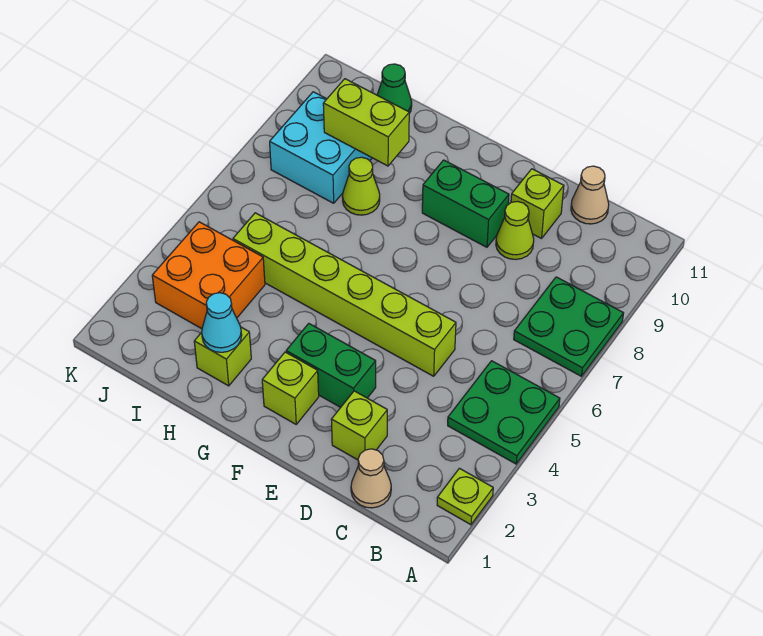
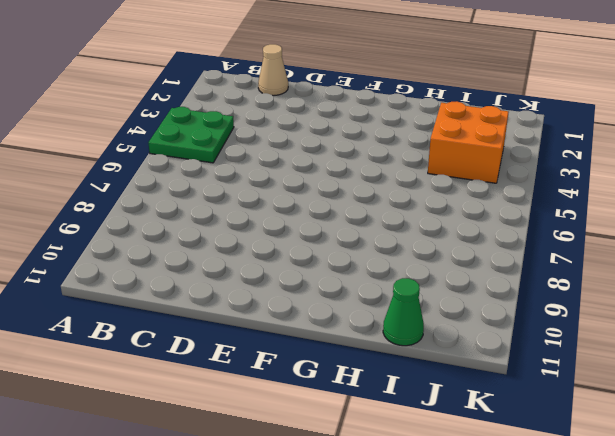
none -> lime 1x1 plate [437,468,493,525]
none -> green 2x2 plate [514,277,624,376]
none -> tan 1x1 cone [571,166,609,224]

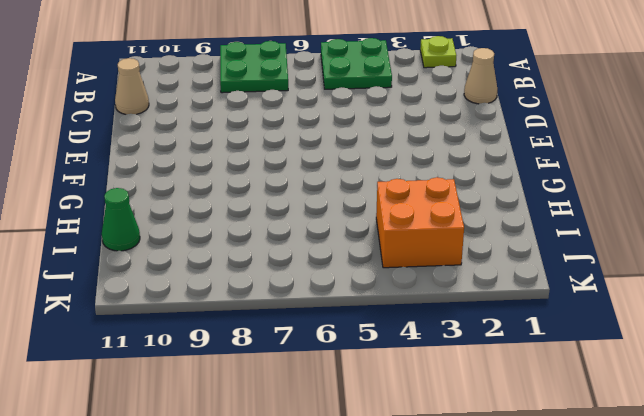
none -> lime 1x1 brick [331,391,387,460]
none -> lime 1x6 brick [233,213,456,376]
none -> lime 1x1 cone [496,201,534,259]

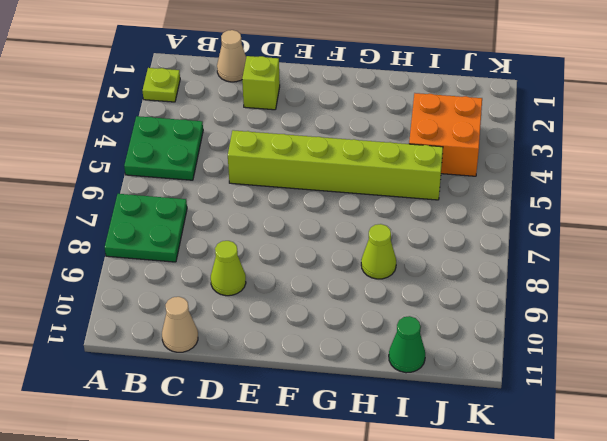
none -> lime 1x1 brick [511,169,564,239]
none -> green 1x2 brick [286,324,376,407]
none -> green 1x2 brick [422,160,509,247]

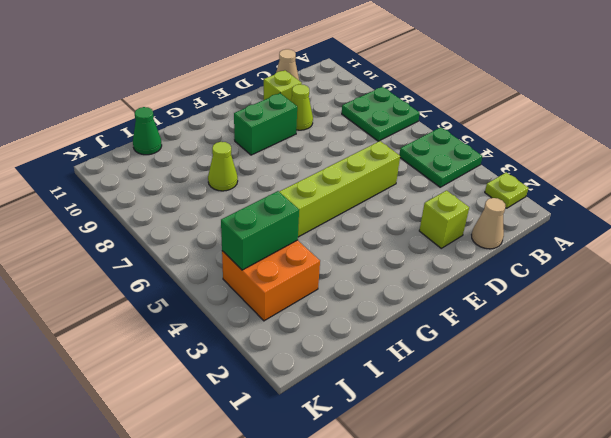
green 1x2 brick [221,191,299,270] -> green 1x2 brick moved to [286,324,376,407]
none -> lime 1x1 brick [262,352,319,424]
none -> lime 1x1 brick [194,327,251,386]
none -> cyan 2x2 brick [270,92,372,203]

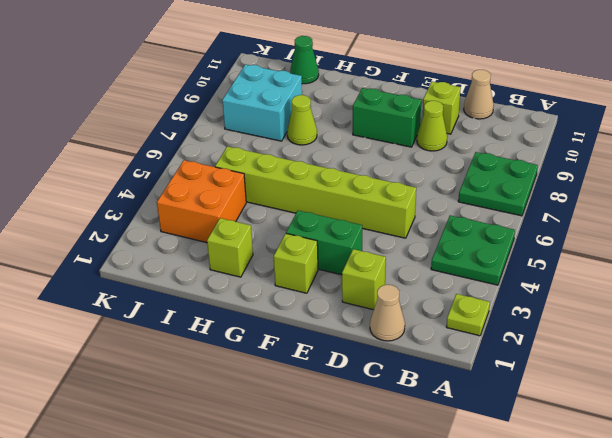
none -> cyan 1x1 cone [202,293,242,352]
none -> lime 1x2 brick [323,79,409,166]

